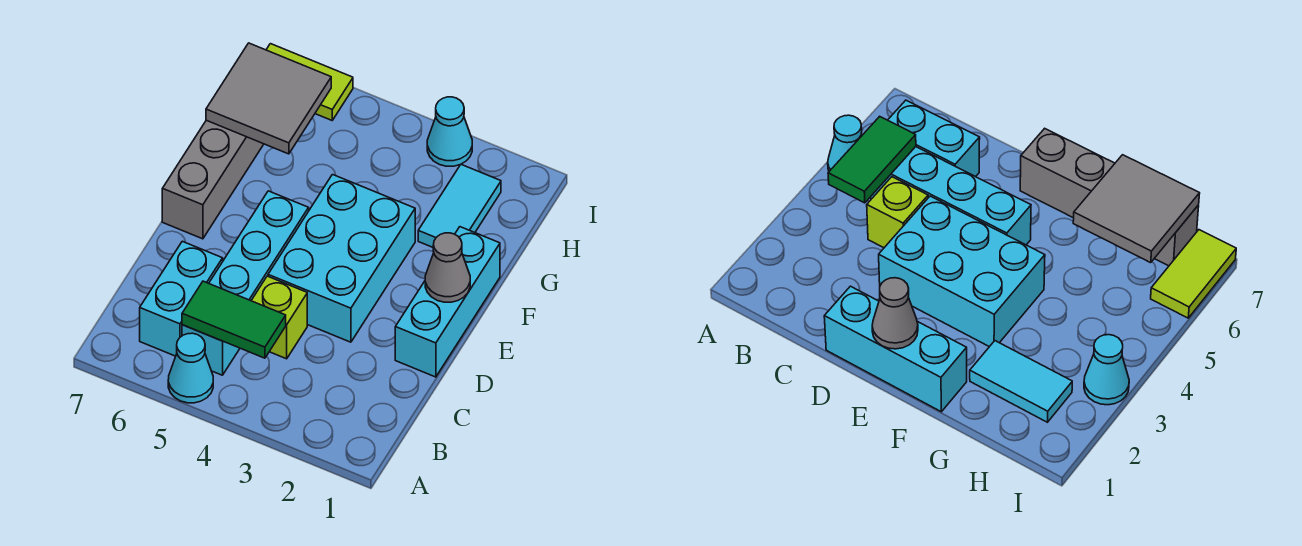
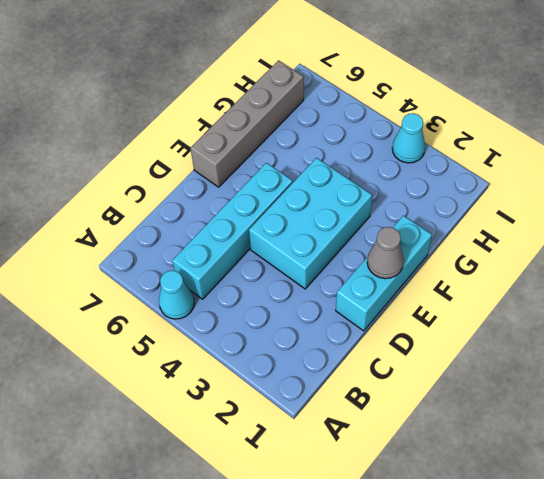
none -> cyan 1x2 brick [140,241,223,356]
none -> lime 1x1 brick [251,276,307,359]
none -> cyan 1x2 tile [418,165,501,247]

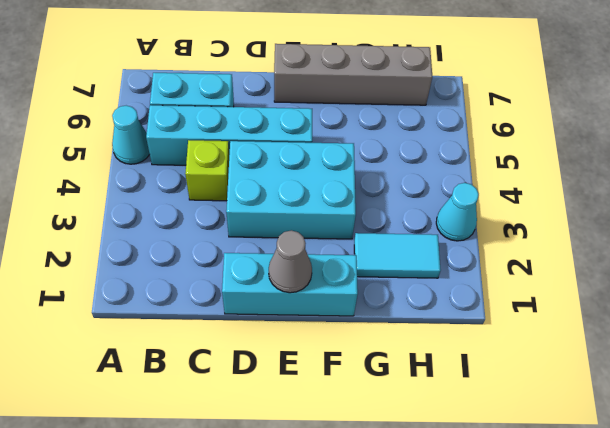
none -> lime 1x2 tile [266,44,353,120]
none -> green 1x2 tile [182,281,286,358]
none -> grey 2x2 tile [206,43,331,154]

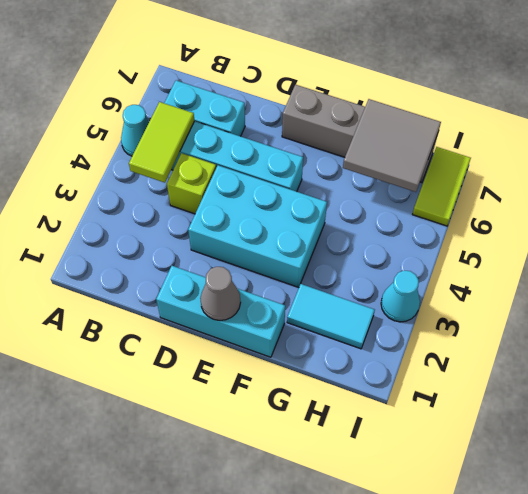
lime 1x2 tile [129,102,194,183] -> green 1x2 tile [182,281,286,358]

